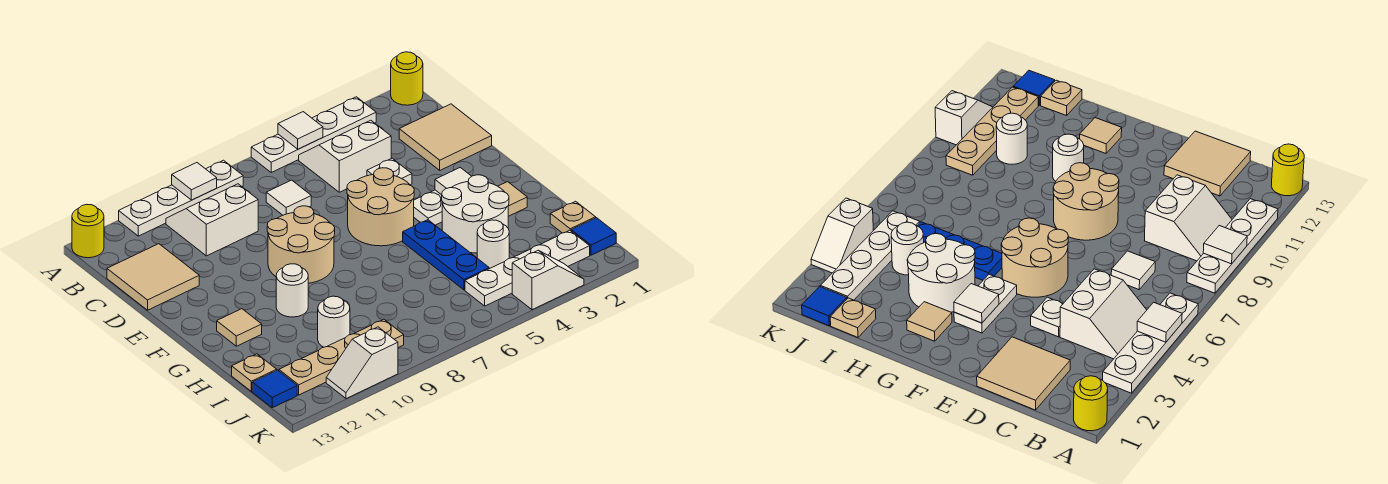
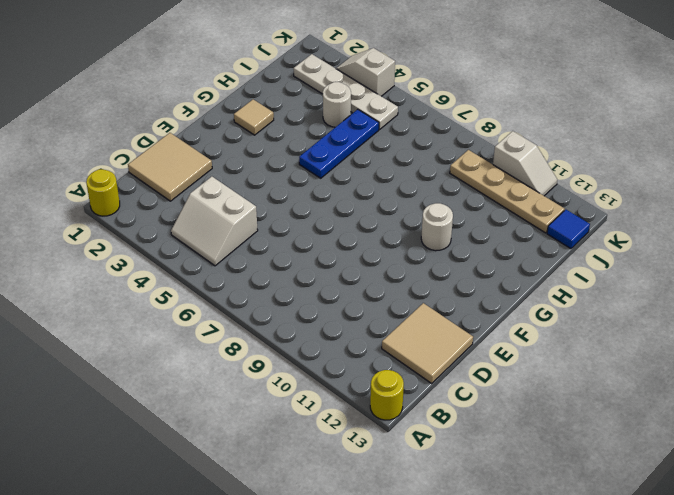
none -> white 1x4 plate [251,97,376,172]
none -> white 1x4 plate [119,160,243,236]
none -> white 2x2 slope [166,184,258,256]
none -> white 1x1 tile [266,180,311,215]

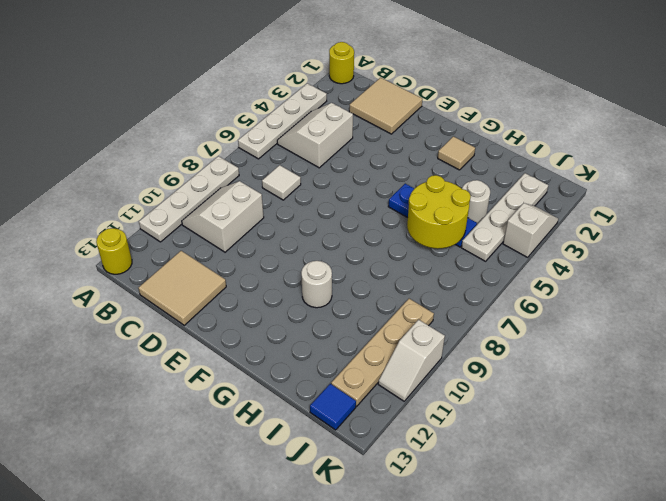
yellow 2x2 round brick [407,175,471,249] -> none
none -> white 1x1 plate [367,158,412,185]
none -> tan 2x2 round brick [347,168,414,246]
none -> tan 2x2 round brick [267,206,335,283]
none -> white 1x2 plate [414,190,442,225]

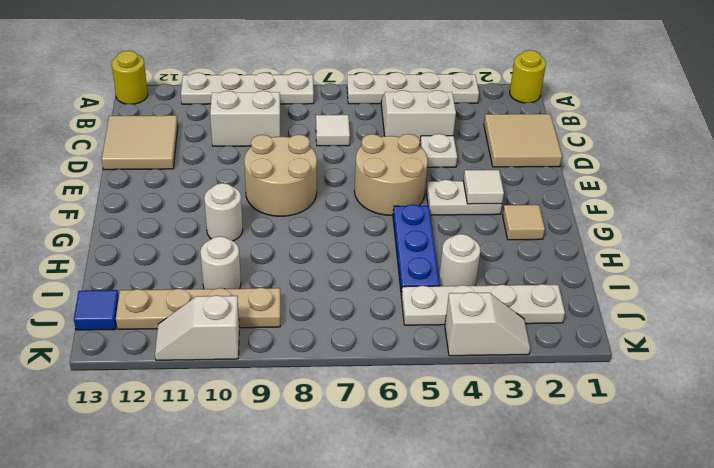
none -> white 2x2 round brick [442,175,509,253]
none -> tan 1x1 tile [217,309,262,346]
none -> tan 1x1 plate [550,201,596,233]
none -> tan 1x1 plate [232,354,277,391]

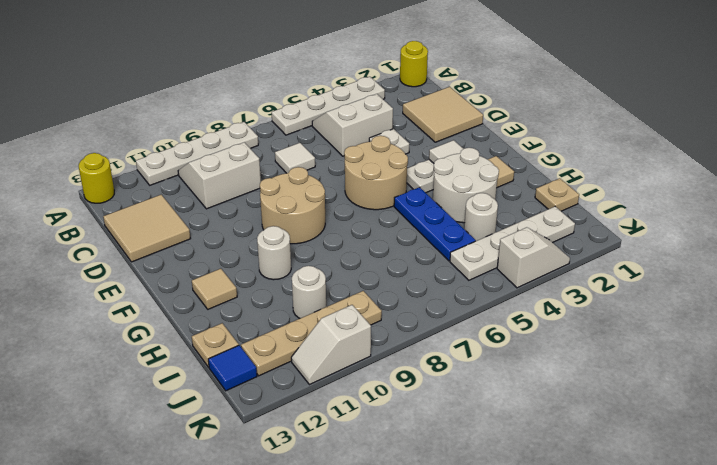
none -> blue 1x1 tile [571,218,616,255]
none -> white 1x1 tile [278,112,323,149]
none -> white 1x1 tile [172,163,217,200]

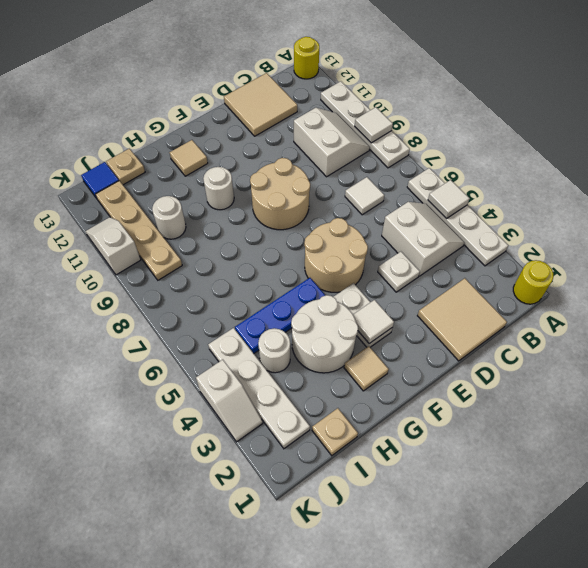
none -> blue 1x1 tile [571,218,616,255]

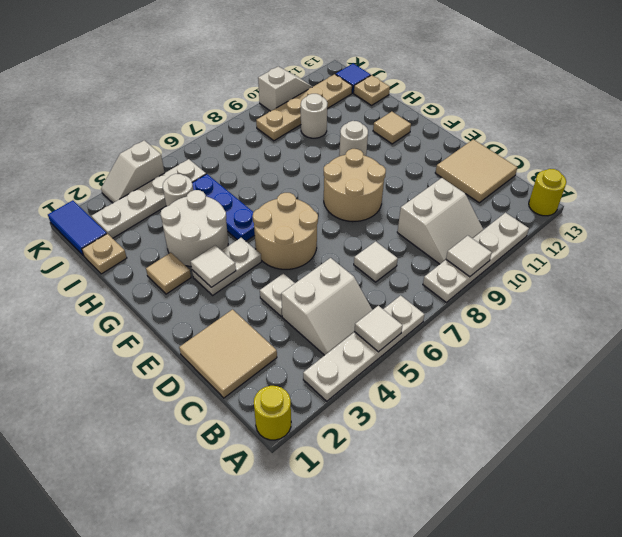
blue 1x2 tile [48,200,107,256] -> blue 1x1 tile [571,218,616,255]

